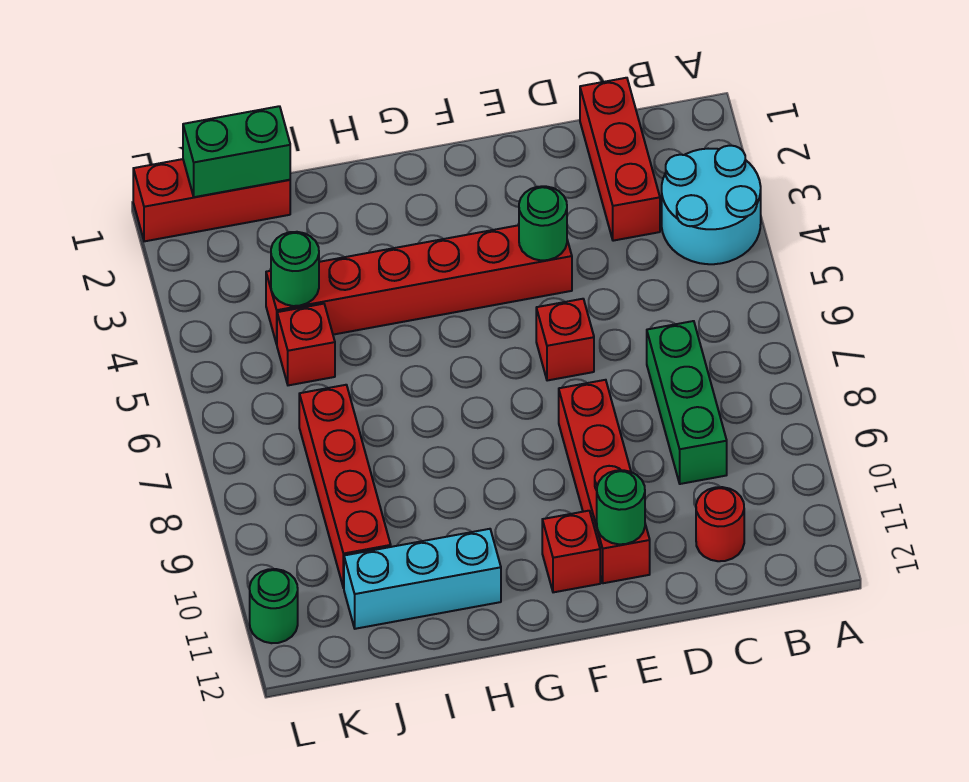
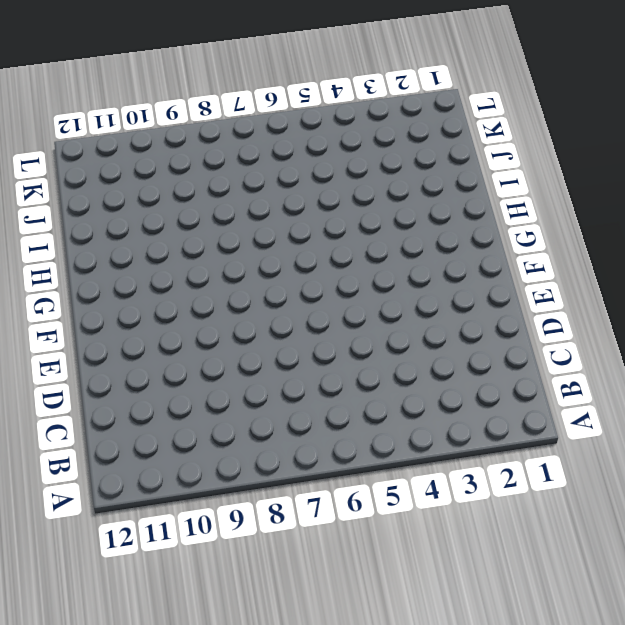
none -> cyan 2x2 round brick [662,146,761,264]
none -> red 1x3 brick [580,78,660,241]
none -> green 1x3 brick [647,321,727,484]

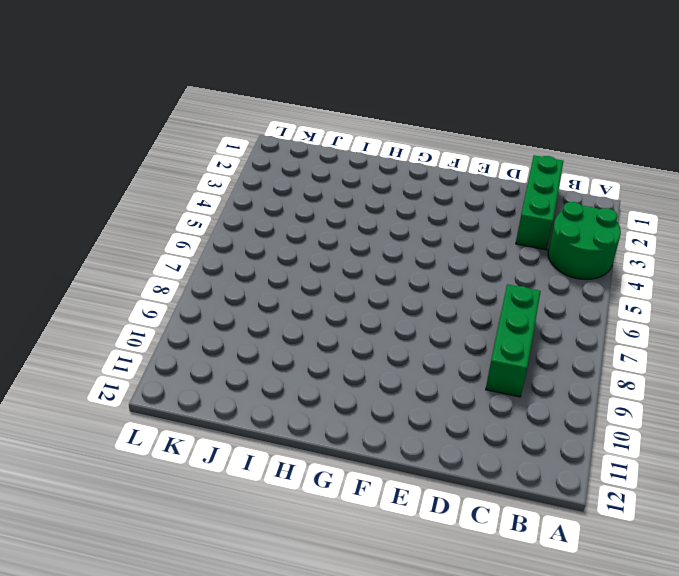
green 2x2 round brick [548,202,621,280] -> cyan 2x2 round brick [662,146,761,264]
green 1x3 brick [516,155,563,250] -> red 1x3 brick [580,78,660,241]
none -> red 1x1 round brick [696,487,744,561]
none -> red 1x6 brick [266,225,572,344]
none -> red 1x1 brick [536,299,594,381]

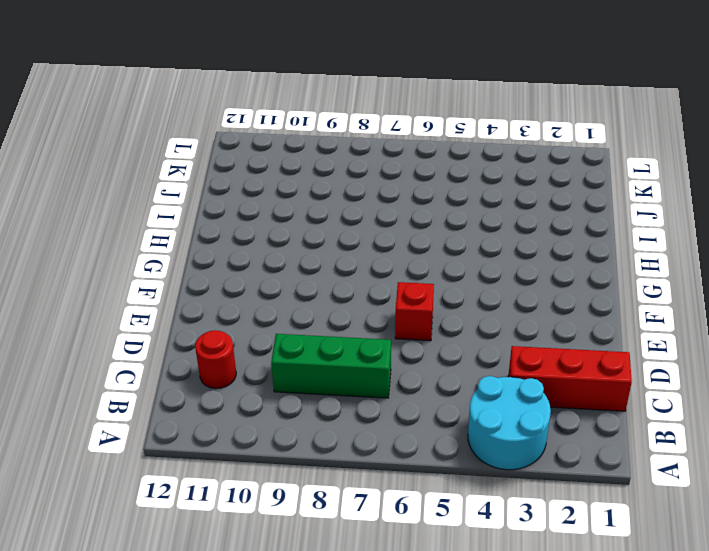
none -> red 1x6 brick [266,225,572,344]
none -> red 1x4 brick [559,380,650,583]
none -> red 1x1 brick [542,511,600,592]

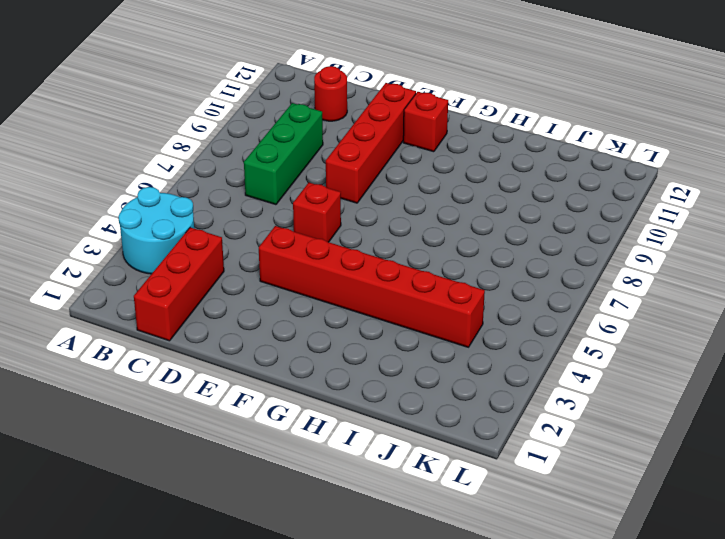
none -> cyan 1x3 brick [344,529,501,629]
none -> red 1x3 brick [133,159,290,241]
none -> red 1x1 brick [277,304,335,385]

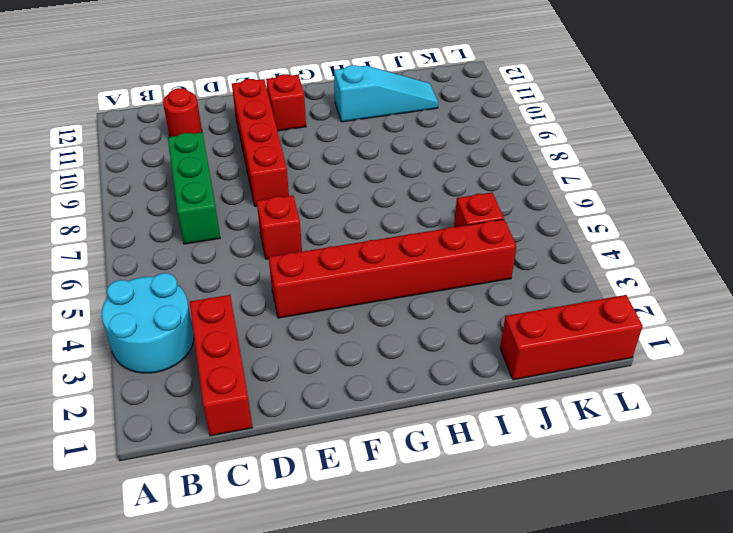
cyan 1x3 slope [334,65,438,122] -> cyan 1x3 brick [344,529,501,629]
none -> red 1x4 brick [299,385,391,588]
none -> green 1x1 round brick [250,569,298,643]
none -> green 1x1 round brick [519,186,567,260]

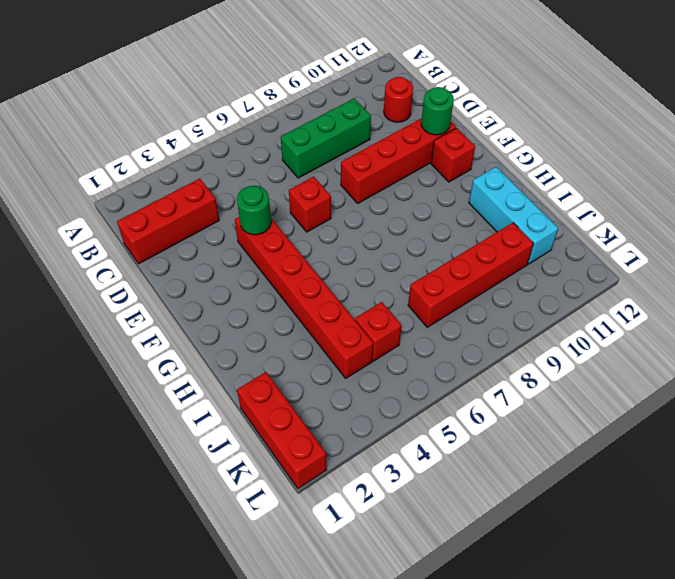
none -> cyan 2x2 round brick [662,146,761,264]
none -> green 1x1 round brick [250,569,298,643]
none -> green 1x2 brick [183,106,290,197]

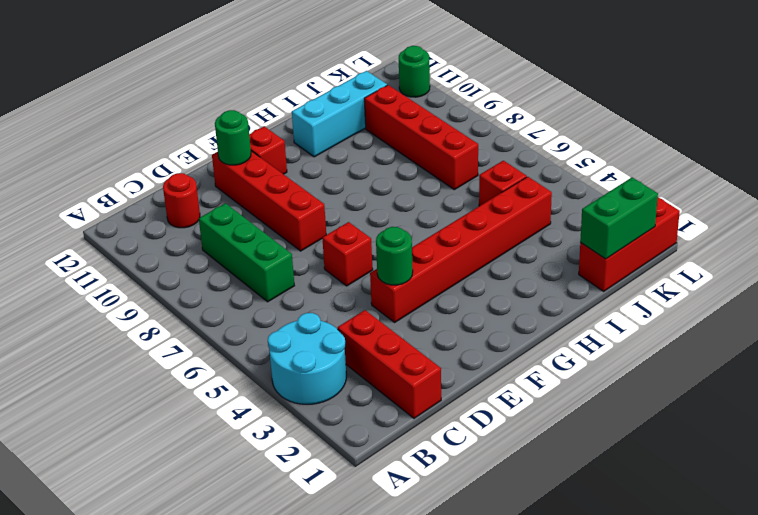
none -> green 1x1 round brick [271,232,319,306]

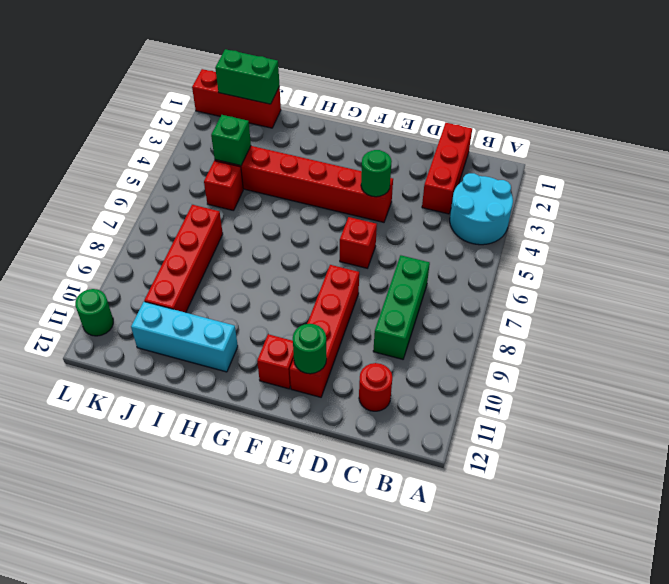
green 1x1 brick [211,115,251,166] -> green 1x1 round brick [271,232,319,306]

